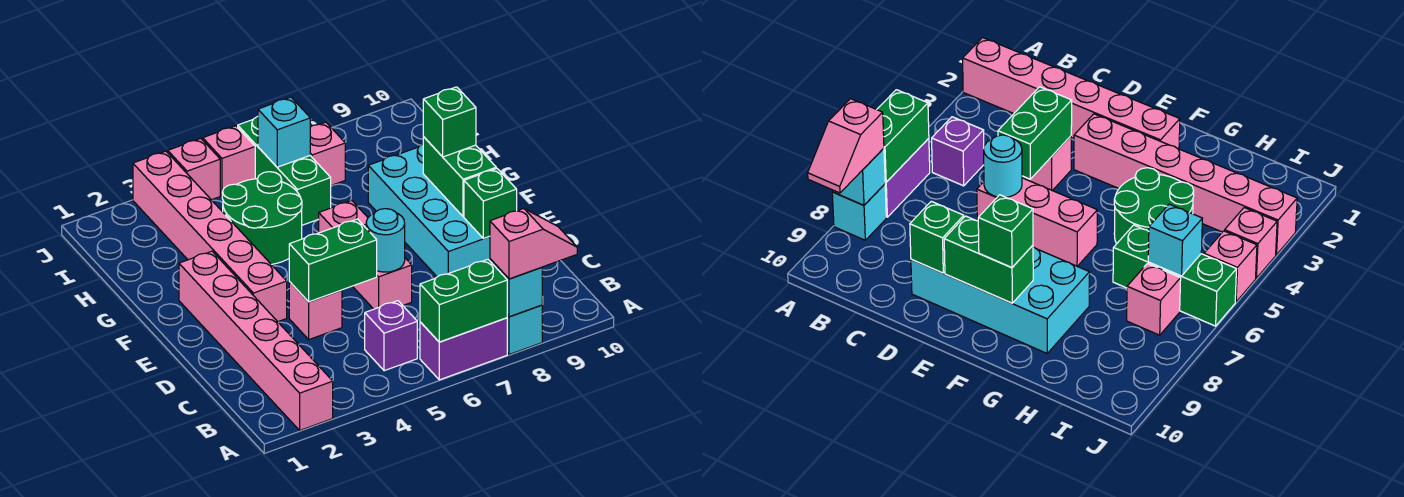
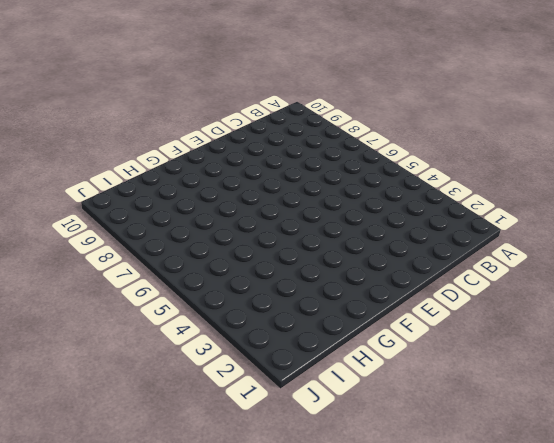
none -> pink 1x6 brick [179,251,333,430]
none -> purple 1x2 brick [420,318,507,380]
none -> cyan 1x1 brick [507,305,542,355]

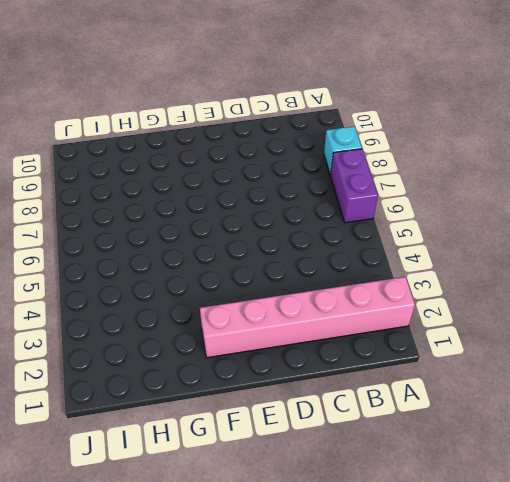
none -> purple 1x1 brick [365,301,417,371]
none -> pink 1x1 brick [289,282,342,339]
none -> pink 1x3 brick [318,201,412,309]

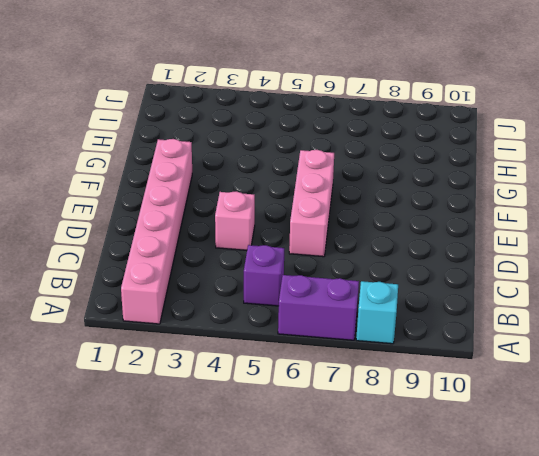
none -> cyan 2x4 brick [368,144,490,277]
none -> pink 1x6 brick [133,151,287,322]
none -> green 2x2 round brick [222,172,302,264]

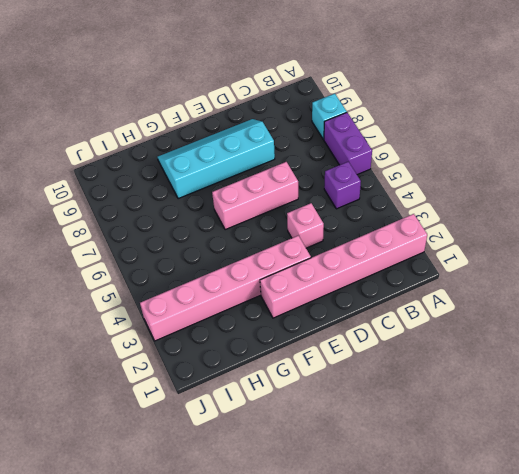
cyan 2x4 slope [157,119,275,199] -> cyan 2x4 brick [368,144,490,277]
none -> green 2x2 round brick [222,172,302,264]
none -> green 1x3 brick [238,116,331,225]
none -> pink 1x1 brick [310,122,345,185]

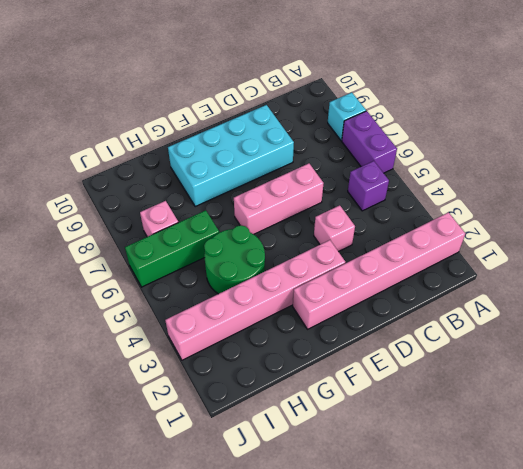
none -> pink 1x1 brick [168,139,220,200]
none -> pink 1x1 brick [203,126,255,195]
none -> green 1x2 brick [420,259,507,342]

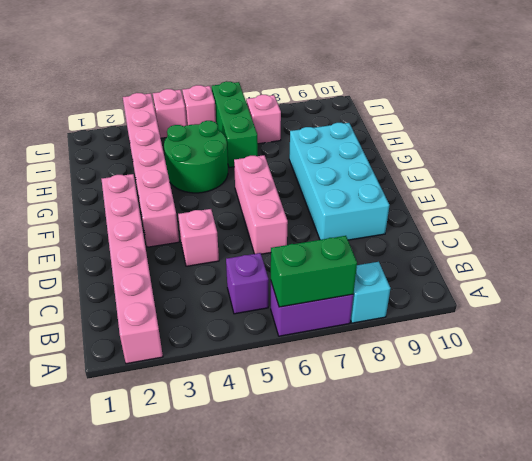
none -> cyan 1x1 brick [490,259,542,317]
none -> green 1x2 brick [289,219,377,302]
none -> cyan 1x1 round brick [366,209,405,272]

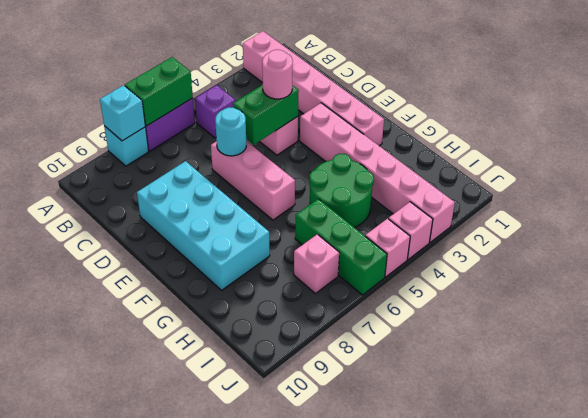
pink 1x1 round brick [262,50,293,99] -> none
none -> green 1x1 brick [464,168,517,238]
none -> green 1x2 brick [423,137,496,217]
none -> cyan 1x1 brick [258,97,310,167]

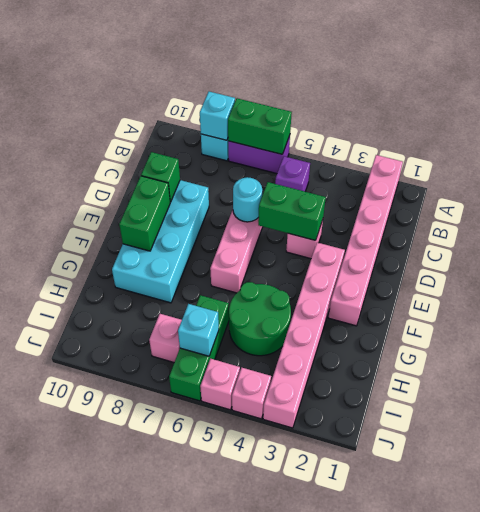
none -> pink 1x2 slope [490,209,577,279]
none -> green 1x1 brick [423,87,476,157]

